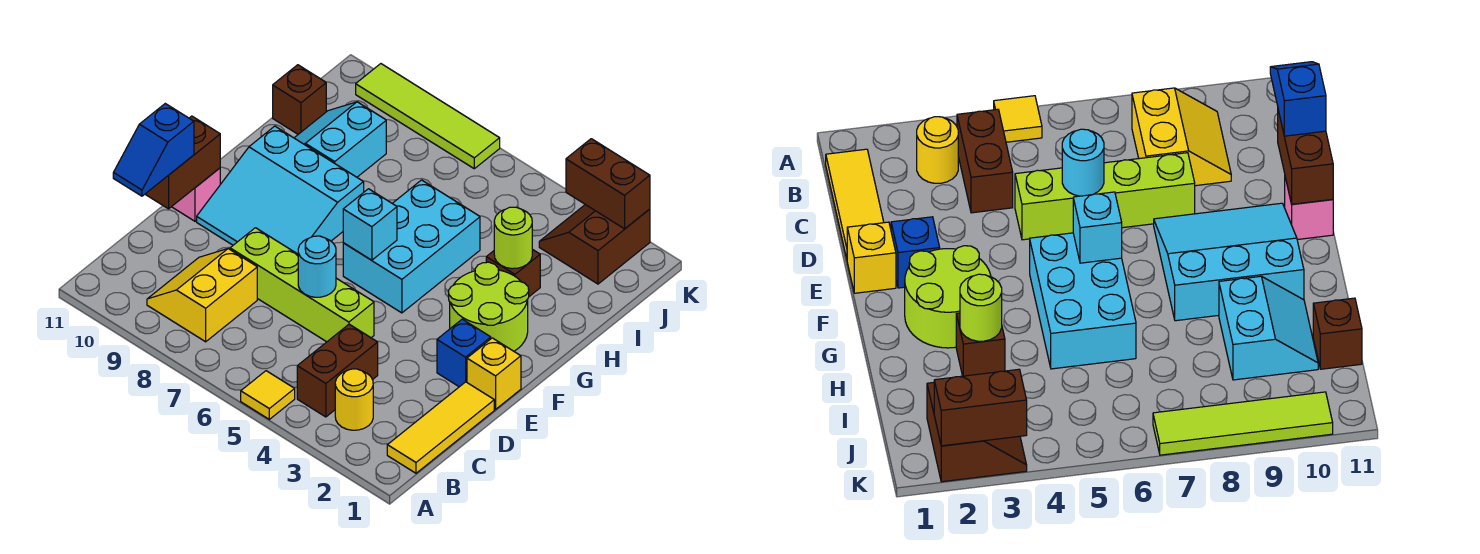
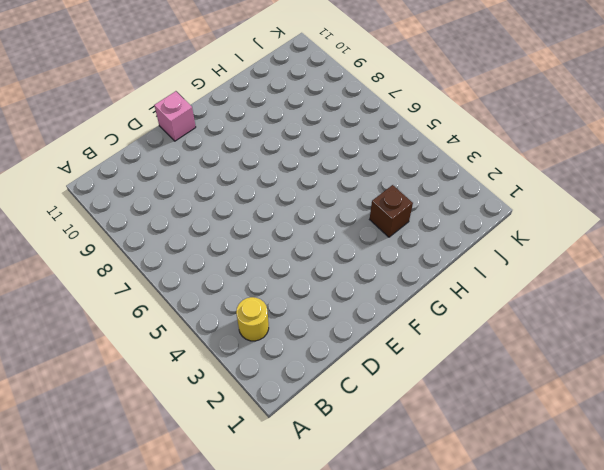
none -> yellow 1x1 tile [241,371,295,419]
none -> yellow 1x3 tile [387,382,494,473]
none -> brown 1x2 brick [297,324,378,417]

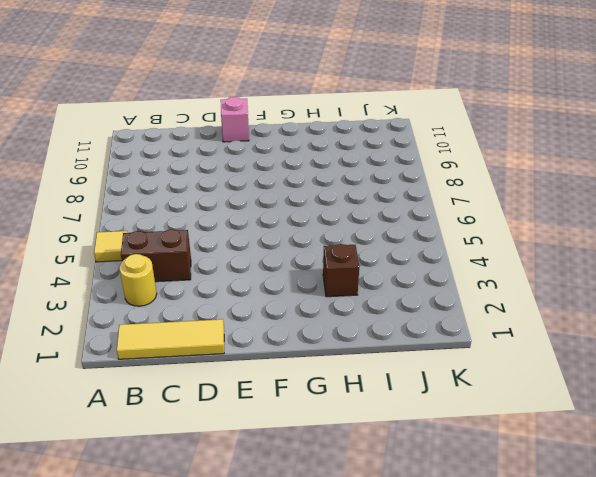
none -> yellow 2x2 slope [147,249,257,342]
none -> lime 1x4 brick [230,228,374,342]
none -> yellow 1x1 brick [467,338,521,409]

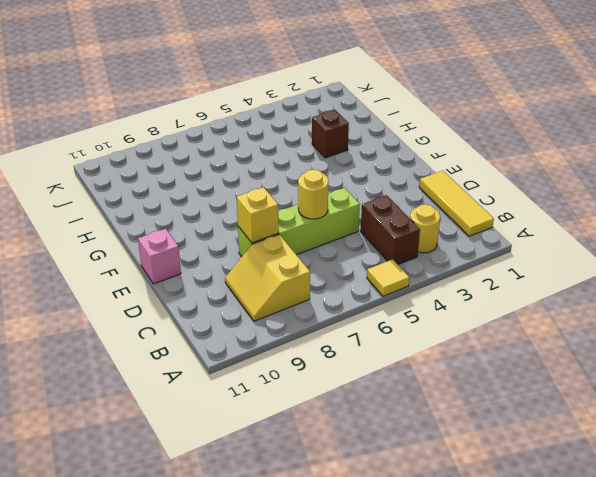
yellow 1x1 round brick [298,169,328,219] -> cyan 1x1 round brick [298,236,336,297]
yellow 1x1 brick [237,187,279,243] -> yellow 1x1 brick moved to [467,338,521,409]
none -> blue 1x1 brick [437,319,491,387]
none -> cyan 3x3 slope [197,126,364,254]
none -> lime 2x2 round brick [449,262,529,351]

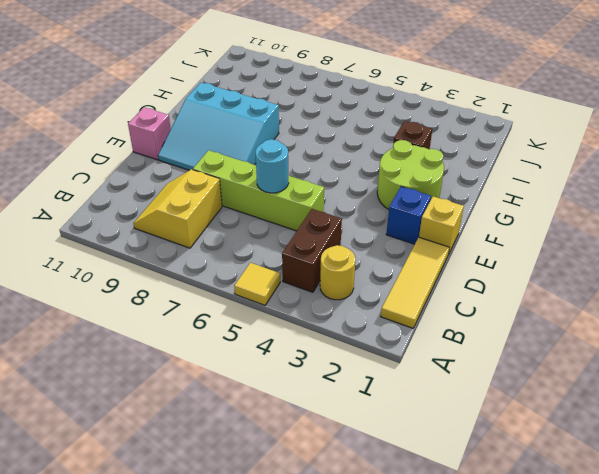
none -> cyan 2x3 brick [343,180,480,313]
none -> cyan 2x2 slope [295,102,386,177]
none -> brown 1x1 brick [273,65,326,134]

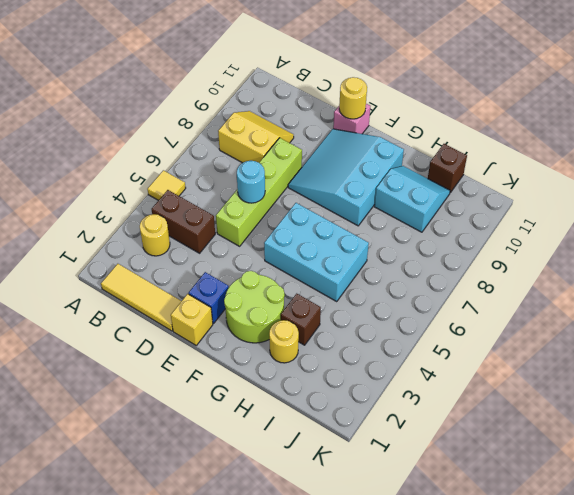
yellow 1x1 round brick [339,77,367,119] -> brown 1x2 brick [145,116,220,209]
yellow 1x1 round brick [269,320,299,363] -> none
none -> brown 2x2 slope [539,205,650,284]
none -> lime 1x4 tile [356,64,500,169]
none -> cyan 1x1 brick [343,189,397,260]

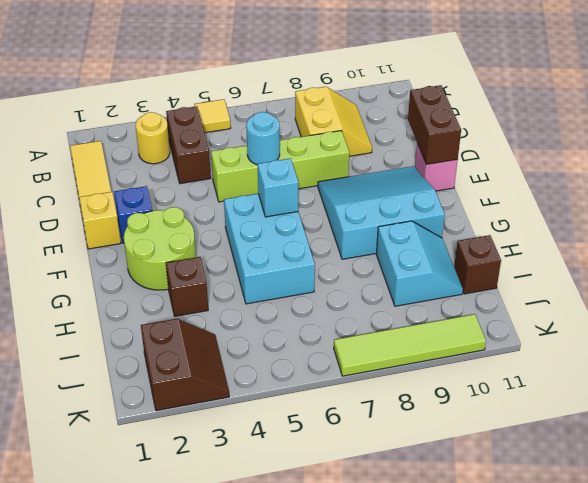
none -> lime 1x1 round brick [494,207,532,269]
none -> brown 1x2 brick [566,139,650,229]
none -> blue 1x2 slope [113,104,194,196]

